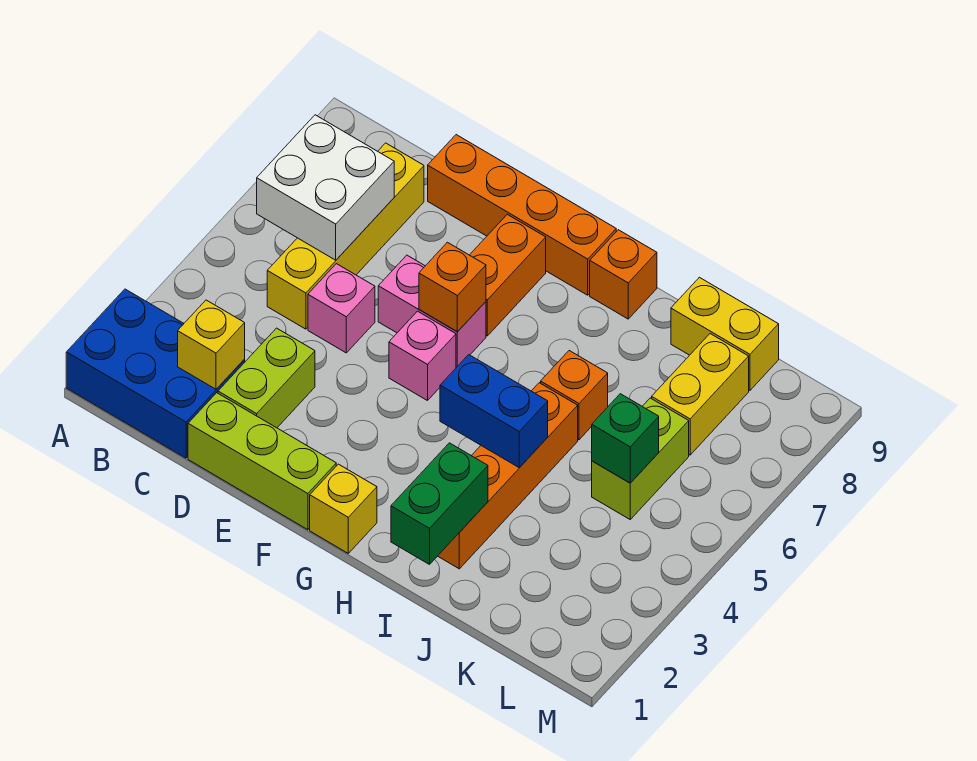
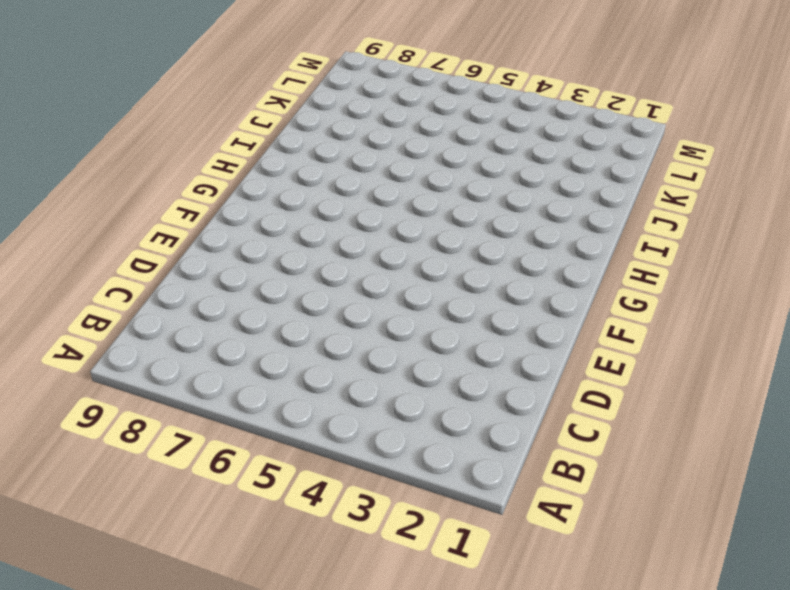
none -> blue 2x3 brick [66,289,245,458]
none -> yellow 1x4 brick [267,143,424,329]
none -> lime 1x3 brick [188,393,336,530]

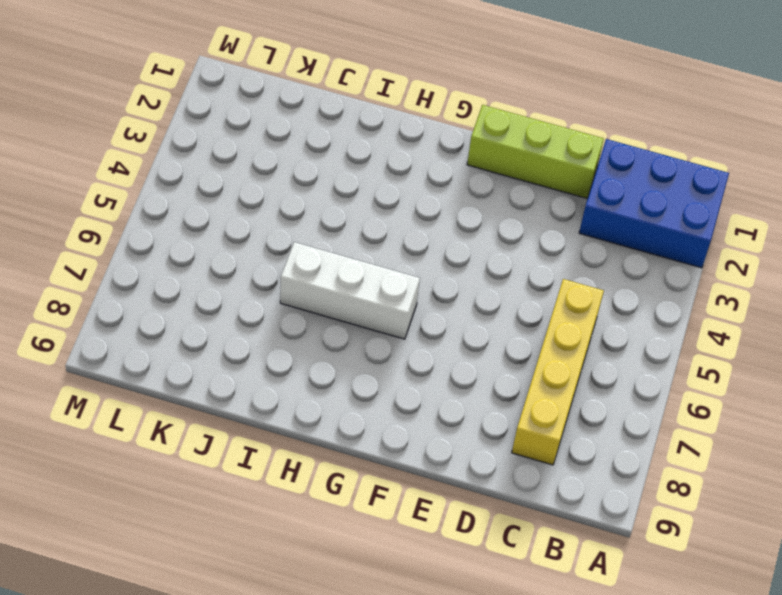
white 1x3 brick [280,242,420,339] -> orange 1x1 brick [541,351,608,440]
none -> lime 1x2 brick [218,328,315,428]
none -> pink 1x1 brick [308,264,375,353]
none -> orange 1x4 brick [428,135,616,295]

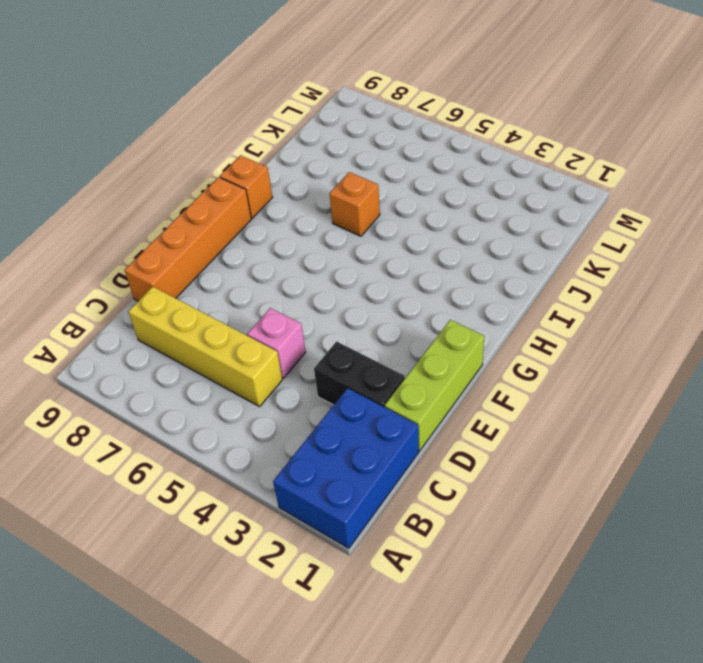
black 1x2 brick [314,341,405,407] -> lime 1x2 brick [218,328,315,428]
none -> pink 1x2 brick [378,255,486,368]
none -> pink 1x1 brick [389,311,456,401]
none -> orange 1x2 brick [470,214,546,336]

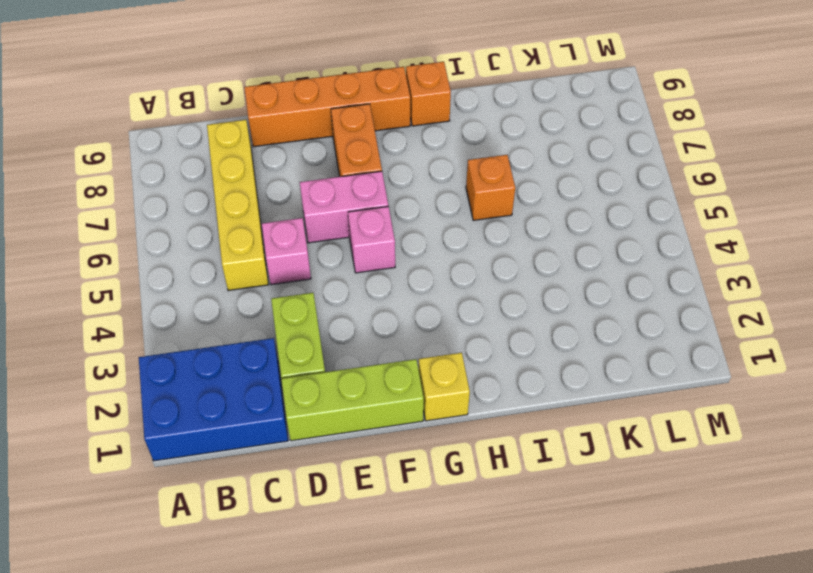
none -> orange 1x4 brick [438,383,578,569]
none -> yellow 1x2 brick [671,277,779,390]
none -> lime 1x2 brick [592,398,689,519]

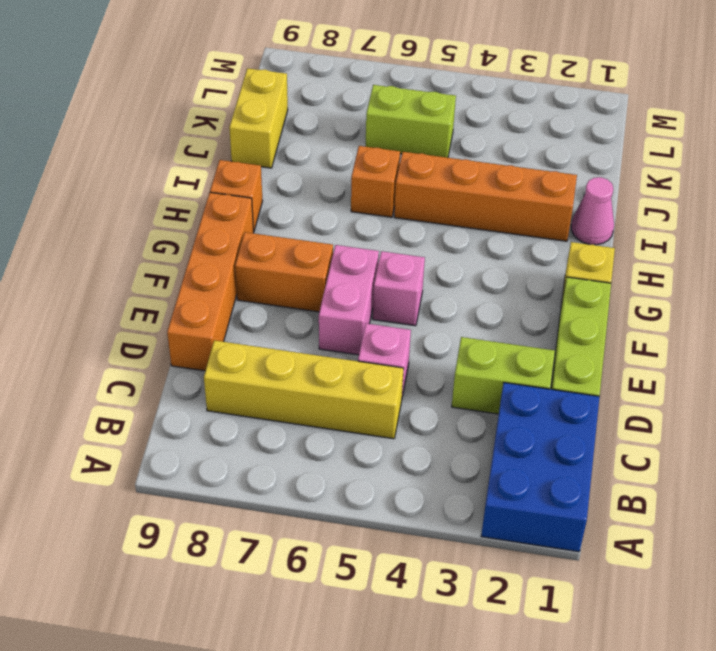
pink 1x1 cone [571,177,614,245] -> none
none -> yellow 1x2 brick [652,334,749,455]
none -> white 2x2 brick [257,115,394,260]
none -> yellow 1x1 brick [178,300,245,389]

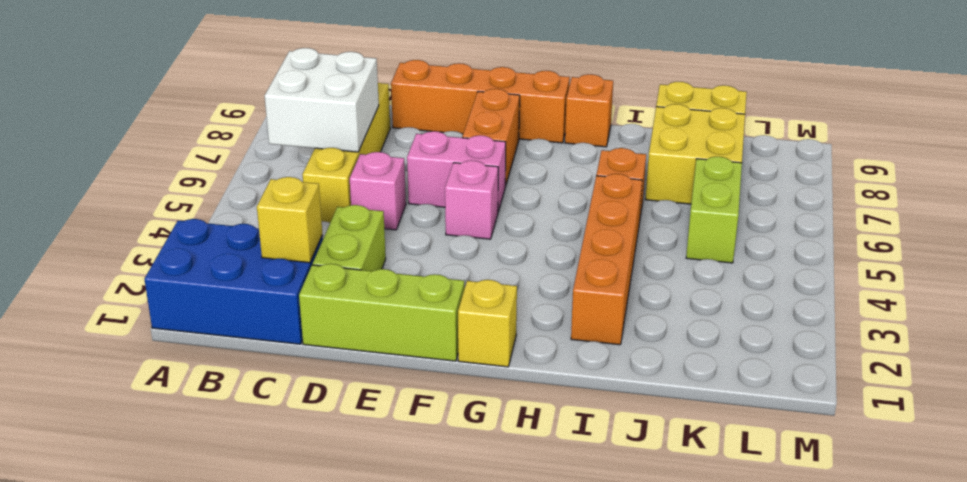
yellow 2x2 brick [645,104,745,204] -> yellow 1x2 brick [652,334,749,455]
none -> orange 1x1 brick [419,242,486,332]
none -> blue 1x2 brick [440,355,548,468]
none -> green 1x2 brick [391,443,488,564]

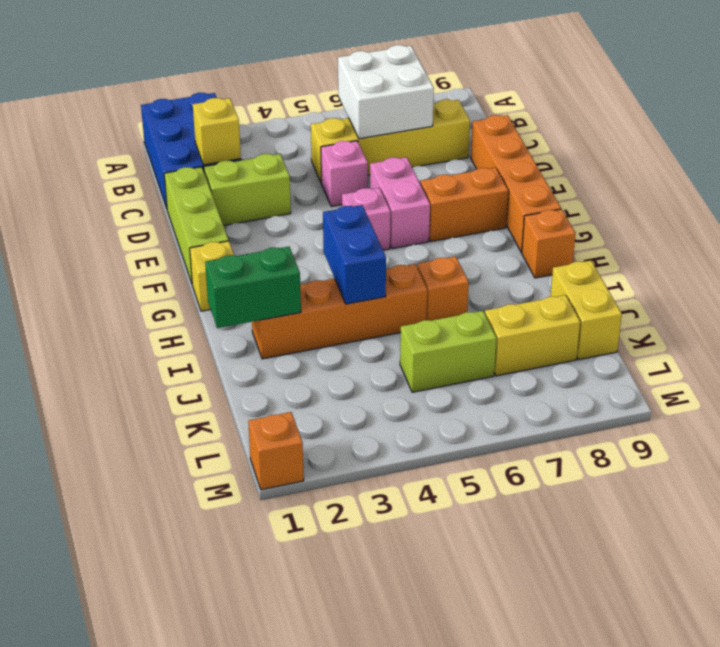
orange 1x1 brick [248,412,304,490] -> orange 1x1 brick moved to [419,242,486,332]
none -> green 1x1 brick [592,394,659,483]

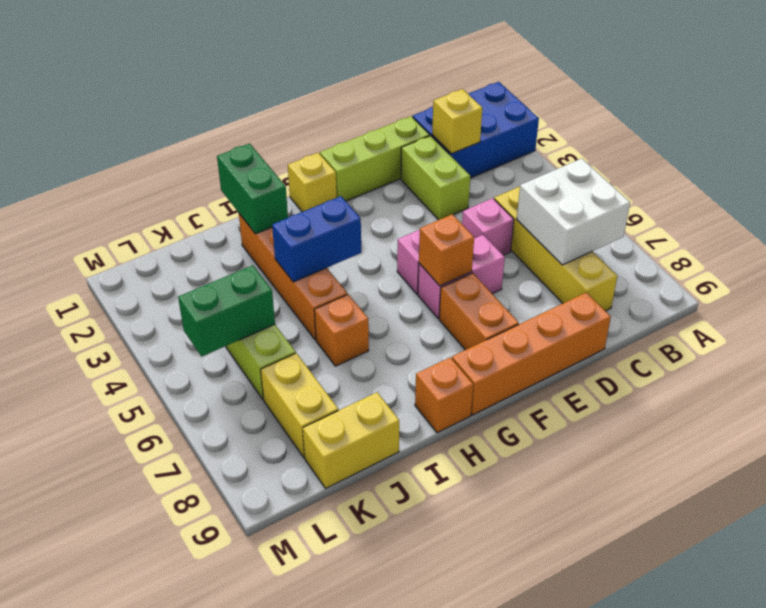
green 1x2 brick [178,265,275,357] -> green 1x1 brick [592,394,659,483]

